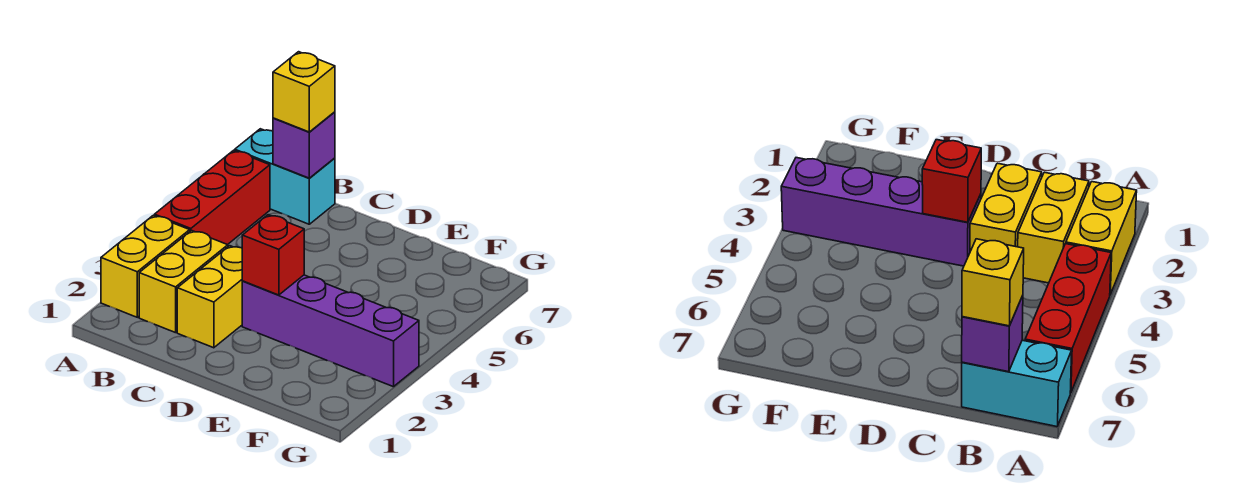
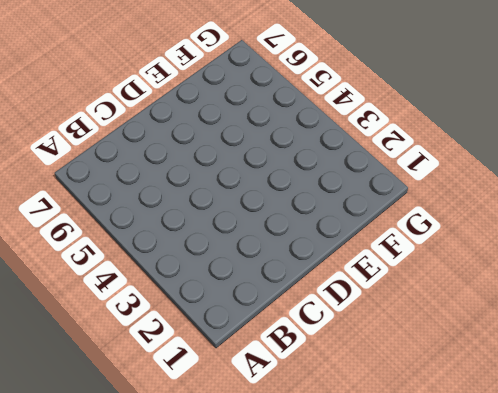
none -> yellow 1x2 brick [101,215,190,317]
none -> red 1x3 brick [155,150,270,245]

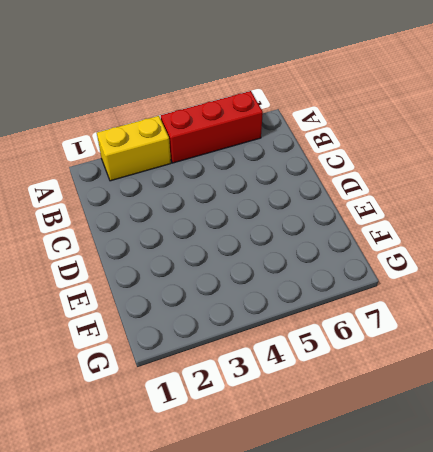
none -> cyan 1x2 brick [235,129,335,224]
none -> yellow 1x2 brick [139,231,228,333]

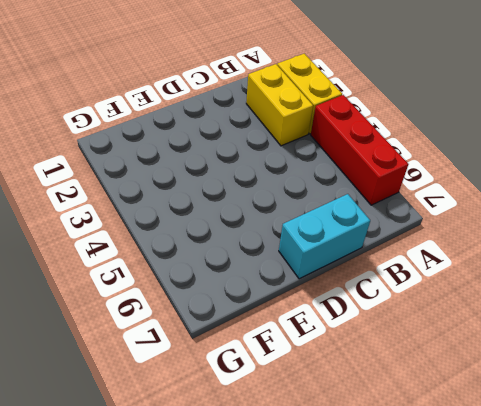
cyan 1x2 brick [279,194,370,279] -> cyan 1x2 brick moved to [235,129,335,224]
none -> yellow 1x2 brick [177,246,242,348]
none -> purple 1x4 brick [242,275,419,387]

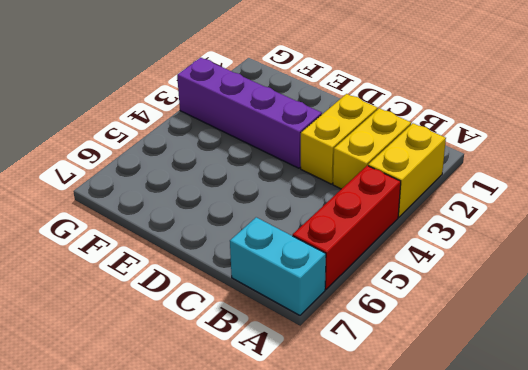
none -> purple 1x1 brick [273,112,335,178]
none -> red 1x1 brick [242,215,304,295]

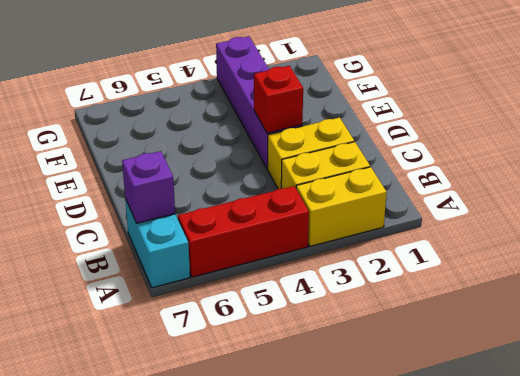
none -> yellow 1x1 brick [273,52,335,132]

